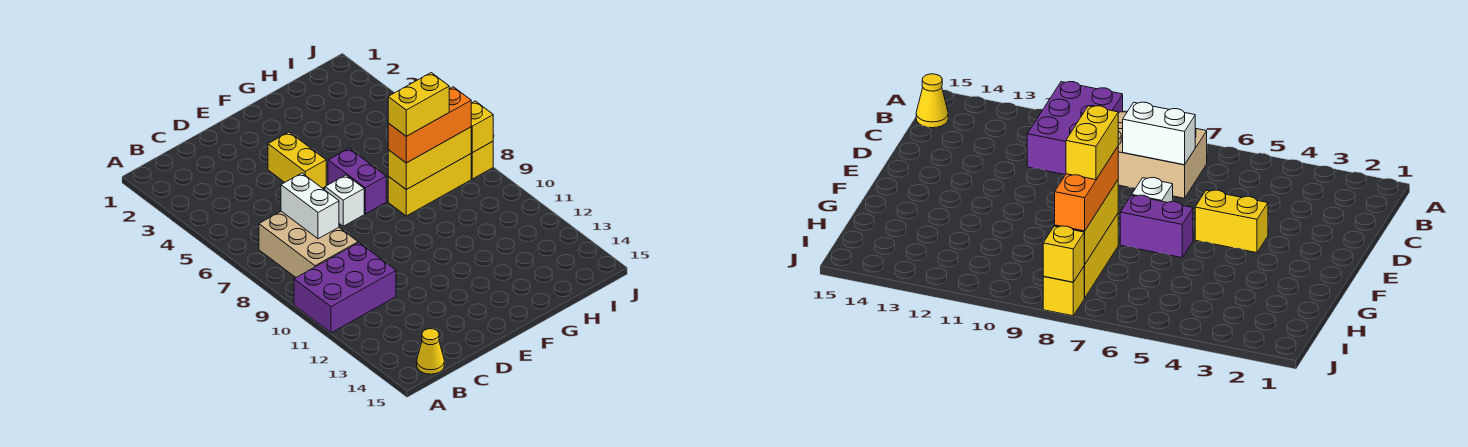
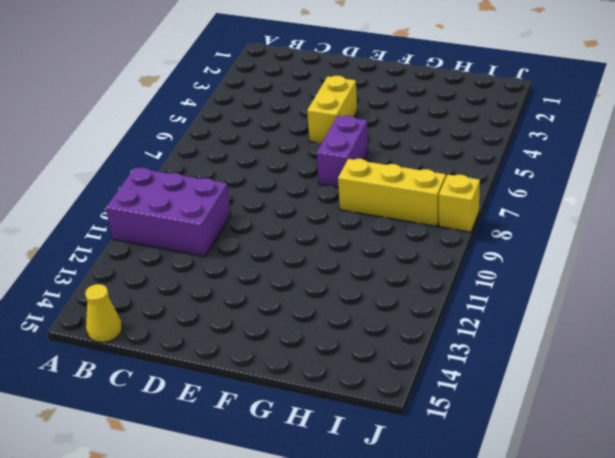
none -> tan 2x3 brick [259,211,358,277]
none -> white 1x1 brick [325,175,364,226]
none -> white 1x2 brick [281,173,339,239]

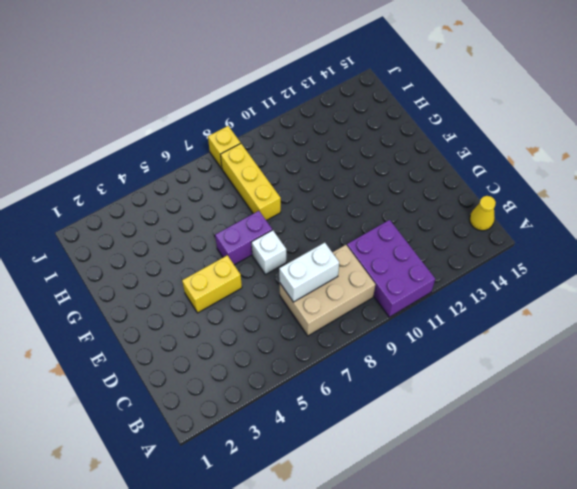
none -> yellow 1x3 brick [388,127,471,189]
none -> yellow 1x1 brick [471,101,493,153]
none -> orange 1x3 brick [388,87,471,163]

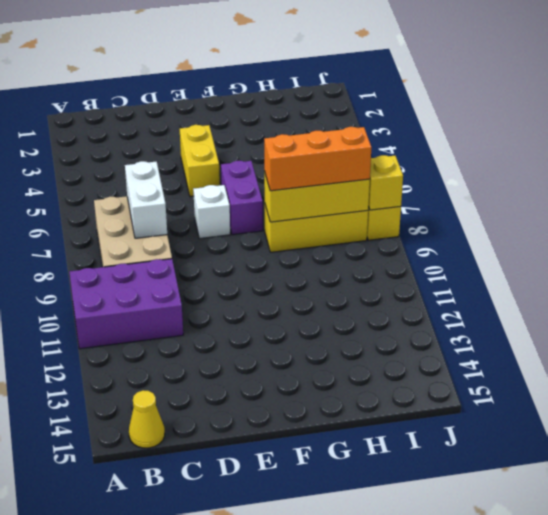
none -> yellow 1x2 brick [388,73,449,136]

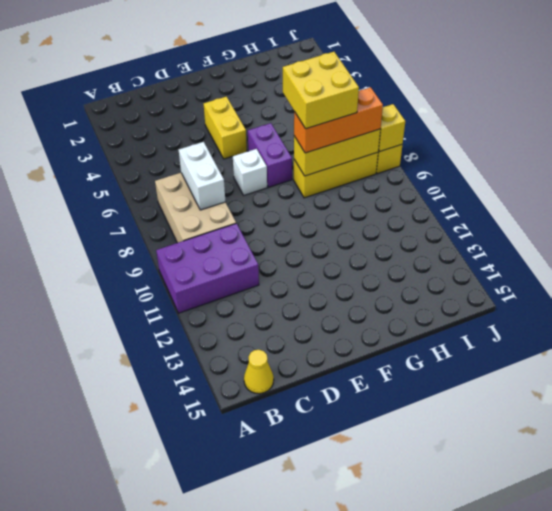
yellow 2x2 brick [283,52,359,129] -> yellow 1x2 brick [388,73,449,136]

